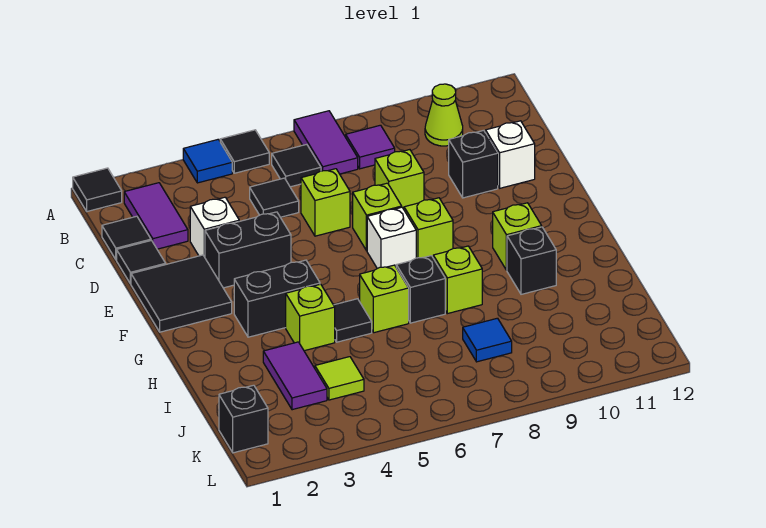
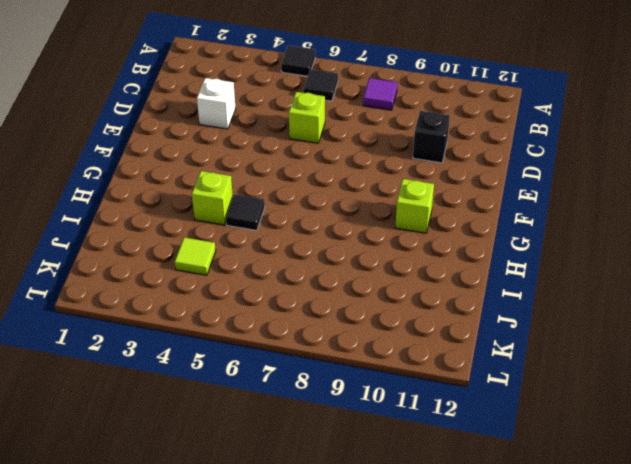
none -> black 1x1 tile [73,168,122,211]
none -> blue 1x1 tile [183,139,232,183]
none -> purple 1x2 tile [294,111,358,174]
none -> purple 1x2 tile [124,183,188,249]

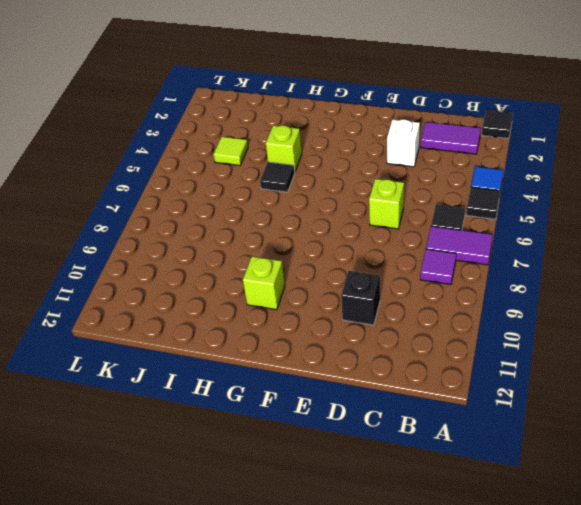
none -> lime 1x1 cone [425,84,463,146]
none -> black 1x1 tile [102,216,151,260]
none -> black 1x1 tile [250,178,299,217]
none -> black 1x1 tile [117,240,166,284]

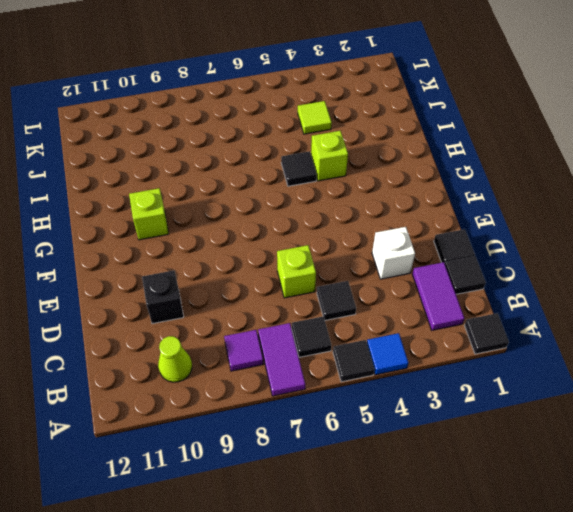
none -> lime 1x1 brick [375,150,424,209]
none -> white 1x1 brick [486,121,535,188]
none -> black 2x2 tile [131,255,232,332]
none -> black 1x2 brick [205,212,291,288]

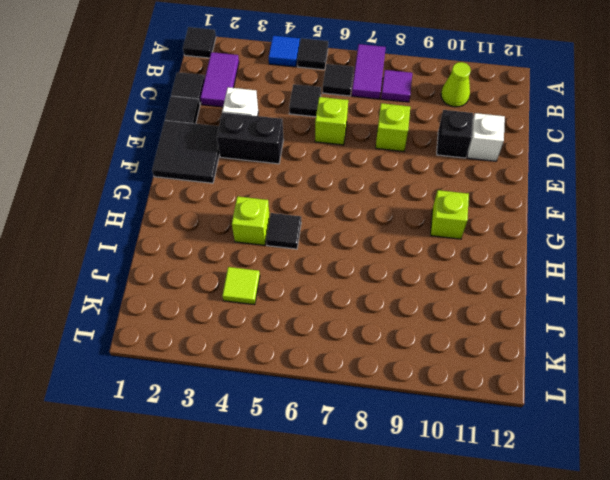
none -> lime 1x1 brick [353,183,402,251]
none -> white 1x1 brick [367,207,416,269]
none -> lime 1x1 brick [404,198,453,258]
none -> black 1x2 brick [234,260,320,337]

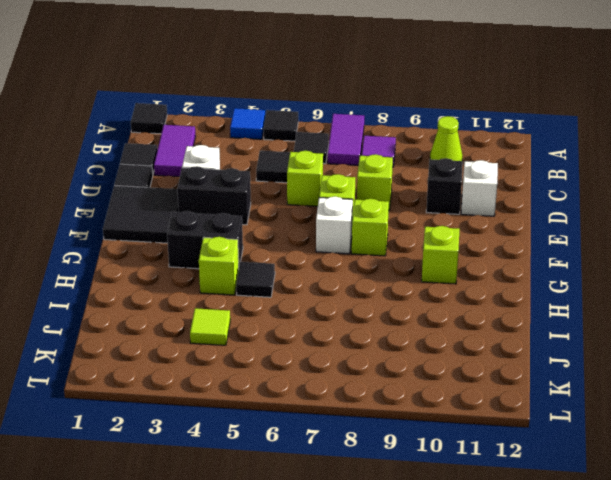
none -> lime 1x1 brick [360,265,409,333]
none -> black 1x1 brick [396,256,445,323]
none -> lime 1x1 brick [433,246,482,314]
none -> black 1x1 brick [507,227,556,294]

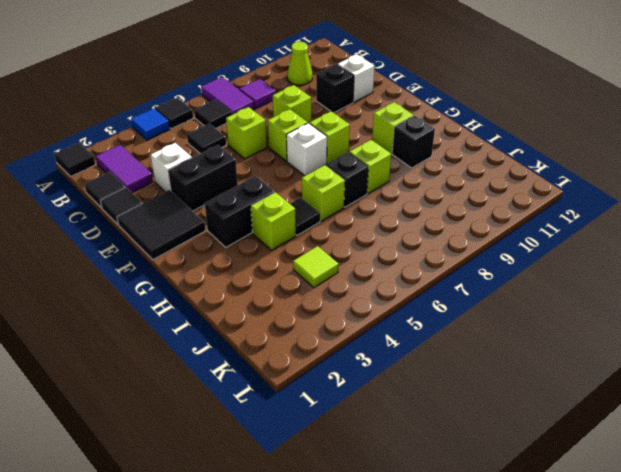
none -> purple 1x2 tile [263,342,327,410]
none -> blue 1x1 tile [463,318,512,362]
none -> black 1x1 brick [219,385,268,453]

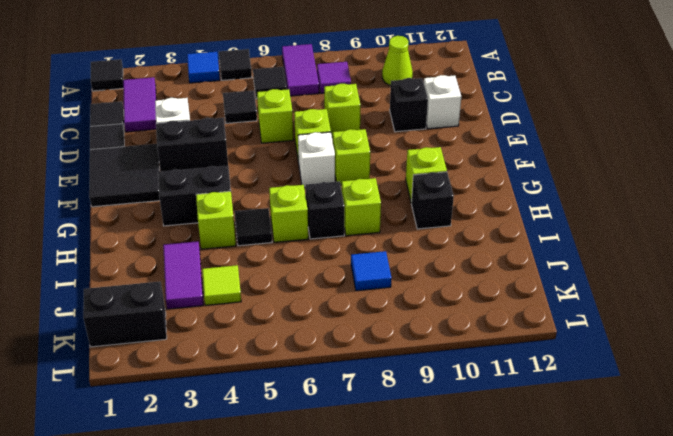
black 1x2 brick [83,281,167,347] -> black 1x1 brick [219,385,268,453]

